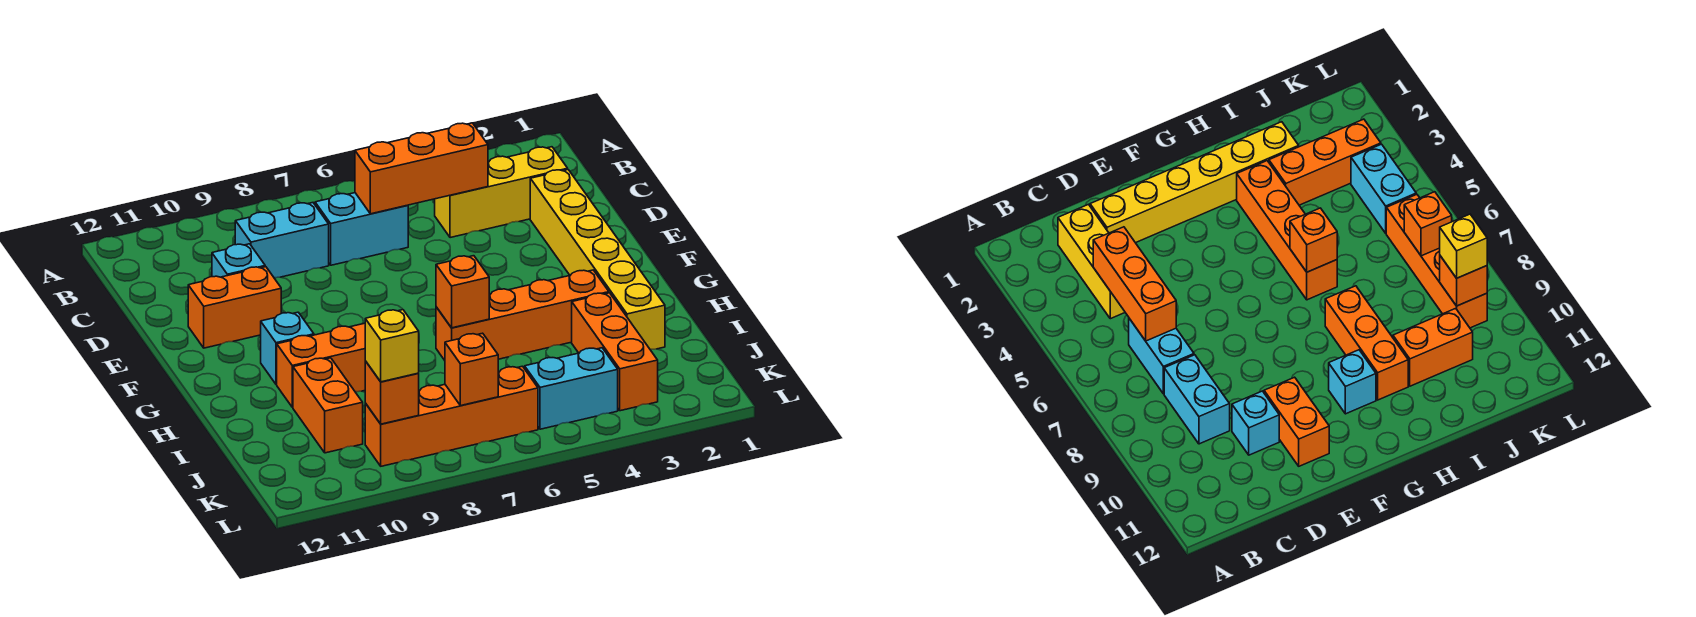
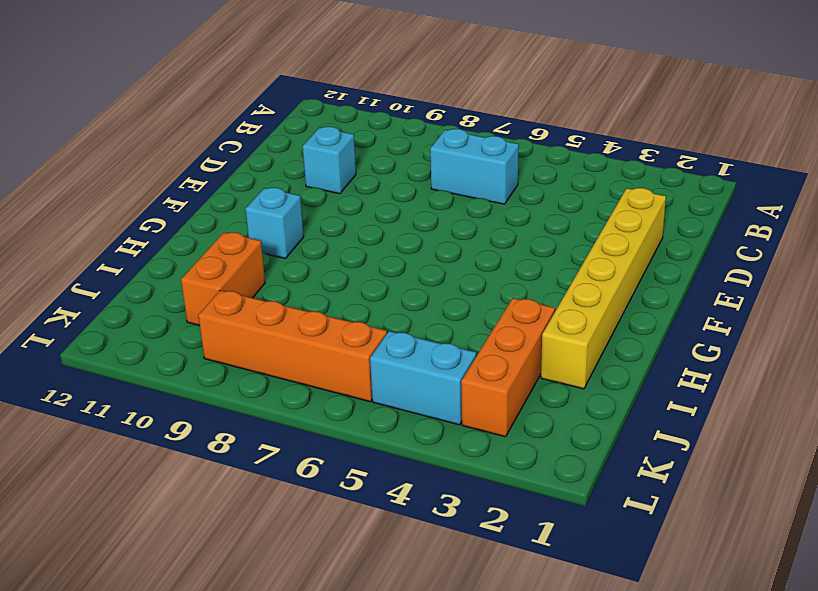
none -> yellow 1x3 brick [435,147,568,238]
none -> cyan 1x2 brick [235,203,329,278]
none -> orange 1x2 brick [188,267,281,348]

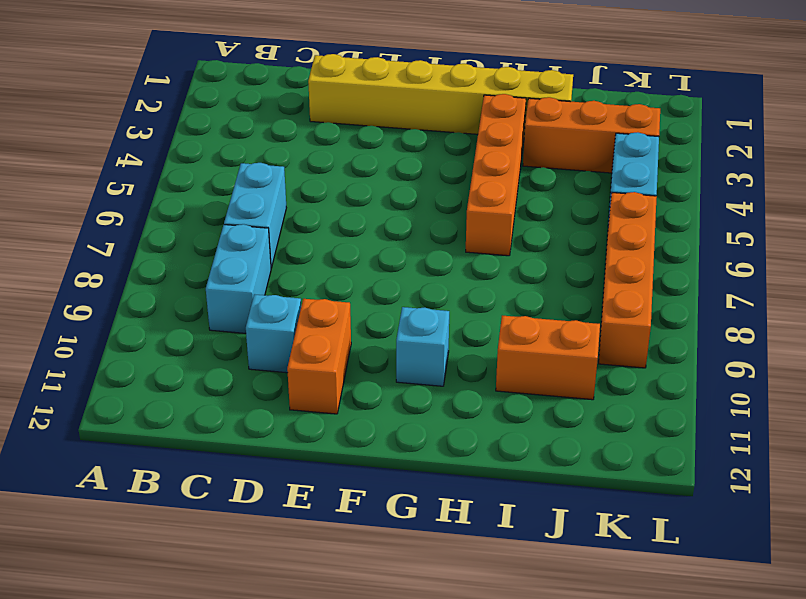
none -> yellow 1x3 brick [435,147,568,238]
none -> orange 1x3 brick [277,323,365,407]
none -> orange 1x3 brick [355,123,488,214]

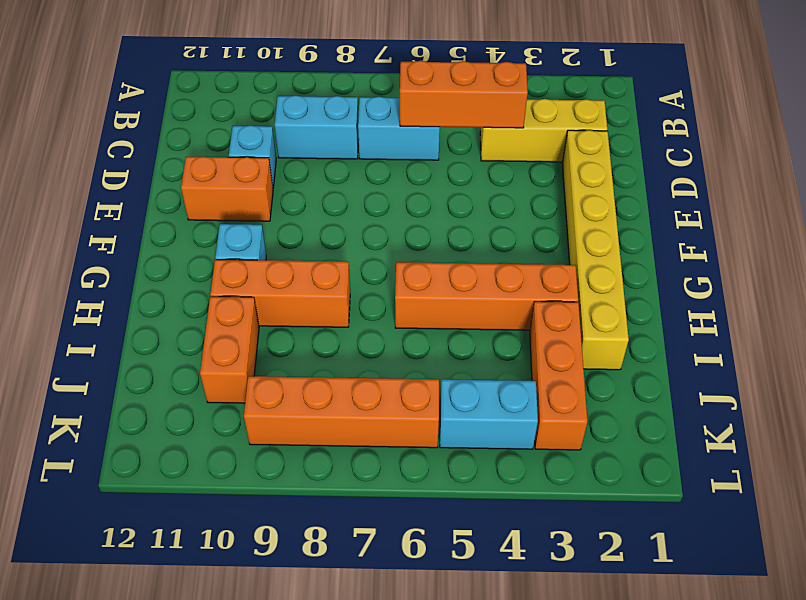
none -> orange 1x1 brick [436,256,489,328]
none -> orange 1x1 brick [445,333,498,406]
none -> orange 1x1 brick [365,361,419,424]

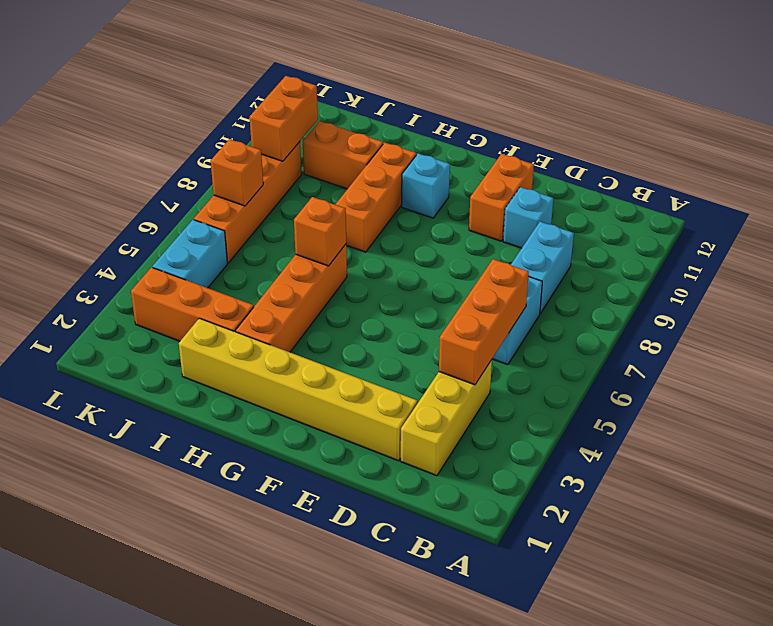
orange 1x2 brick [250,76,318,161] -> orange 1x1 brick [365,361,419,424]
none -> yellow 1x1 brick [365,310,419,382]

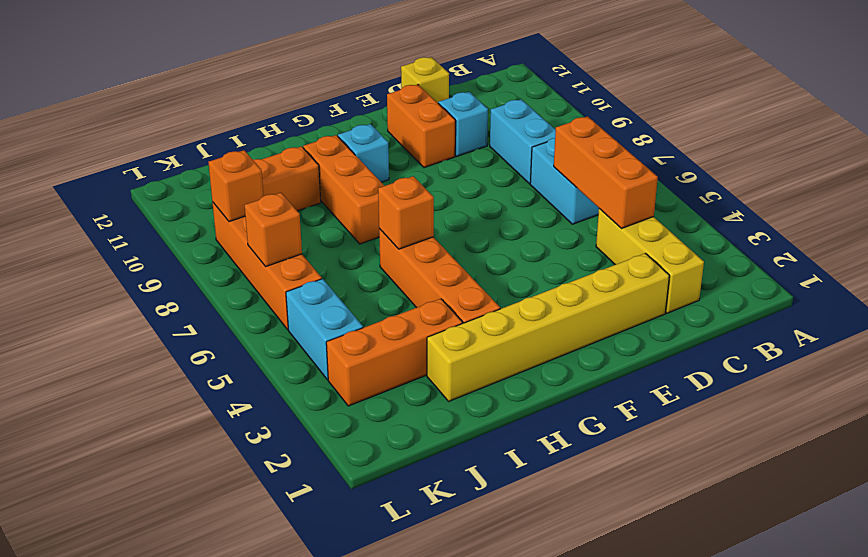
yellow 1x1 brick [401,57,449,103] -> yellow 1x1 brick moved to [365,310,419,382]

